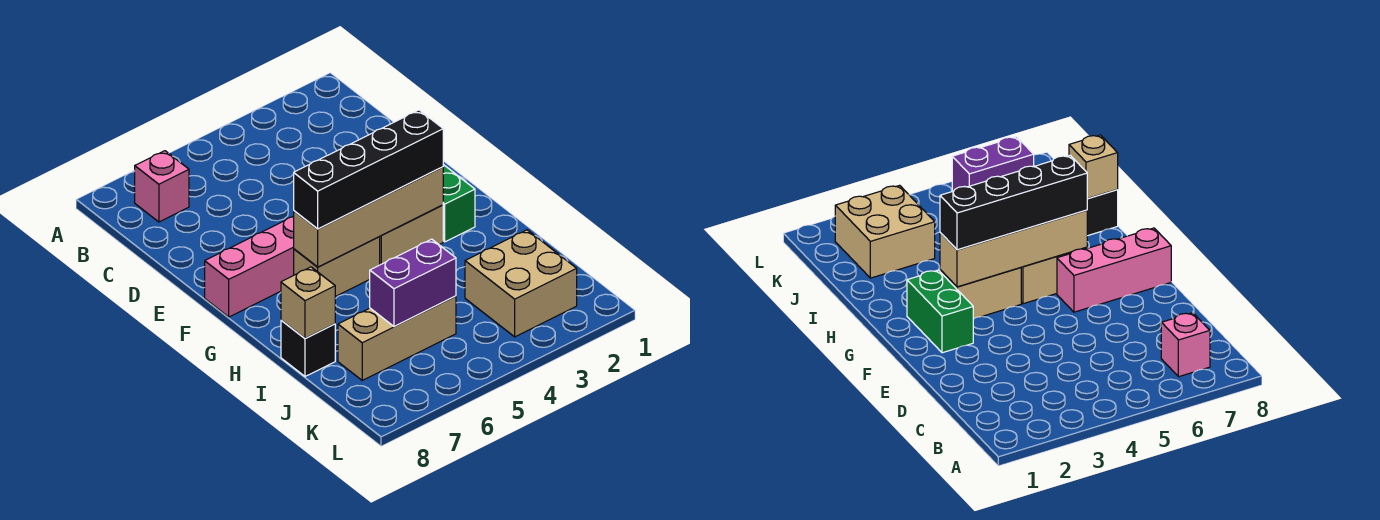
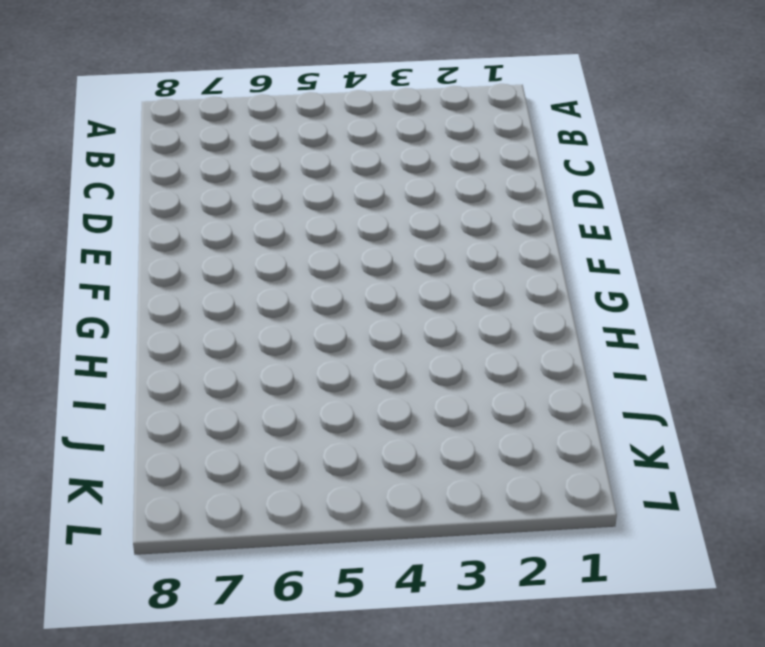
none -> pink 1x1 brick [135,151,189,222]
none -> green 1x2 brick [443,165,475,242]
none -> pink 1x3 brick [205,217,294,317]

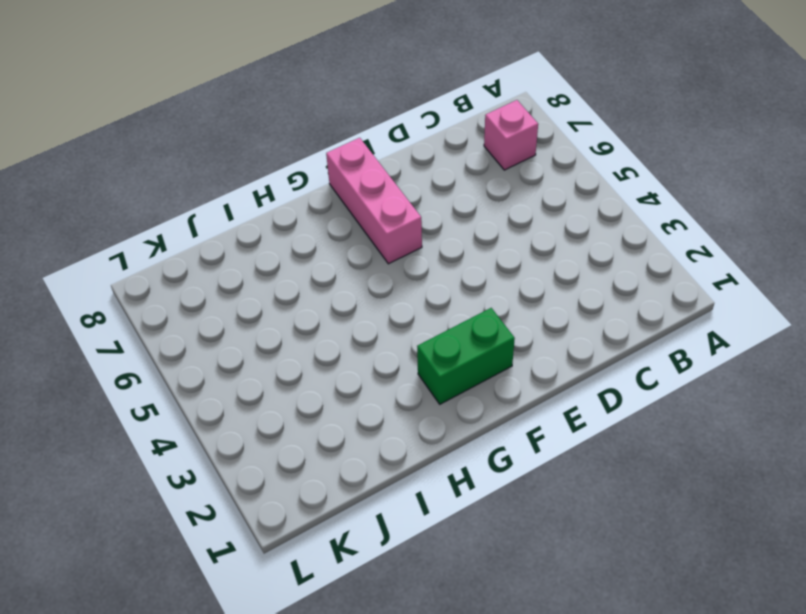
none -> tan 1x2 brick [380,205,443,265]
none -> tan 1x2 brick [294,237,380,297]
none -> black 1x1 brick [281,320,335,376]

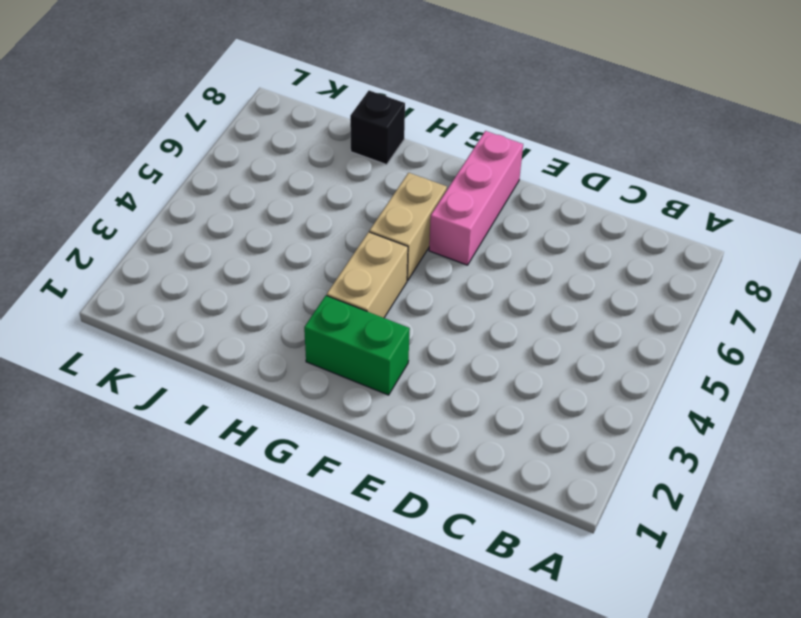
none -> pink 1x1 brick [135,151,189,222]
none -> tan 2x2 brick [465,230,577,337]
none -> tan 1x3 brick [338,296,456,380]

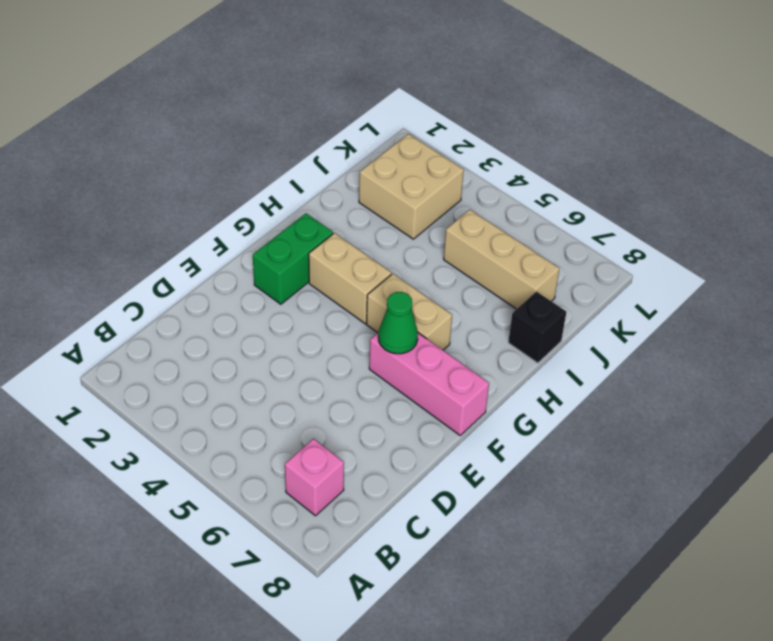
green 1x1 cone [378,292,418,354] -> none
none -> tan 1x4 brick [293,167,443,267]
none -> tan 1x1 brick [281,267,335,338]
none -> purple 1x2 brick [370,239,456,327]

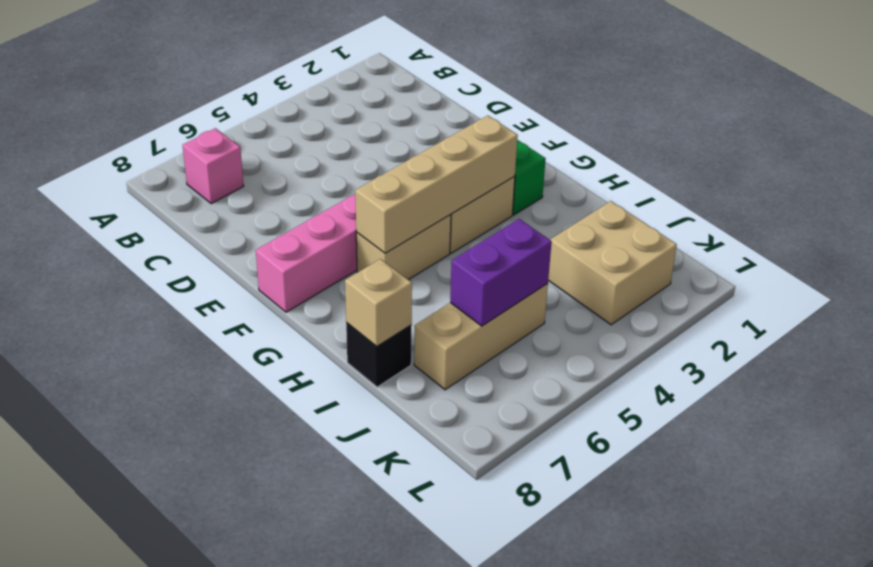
none -> black 1x4 brick [294,110,443,229]

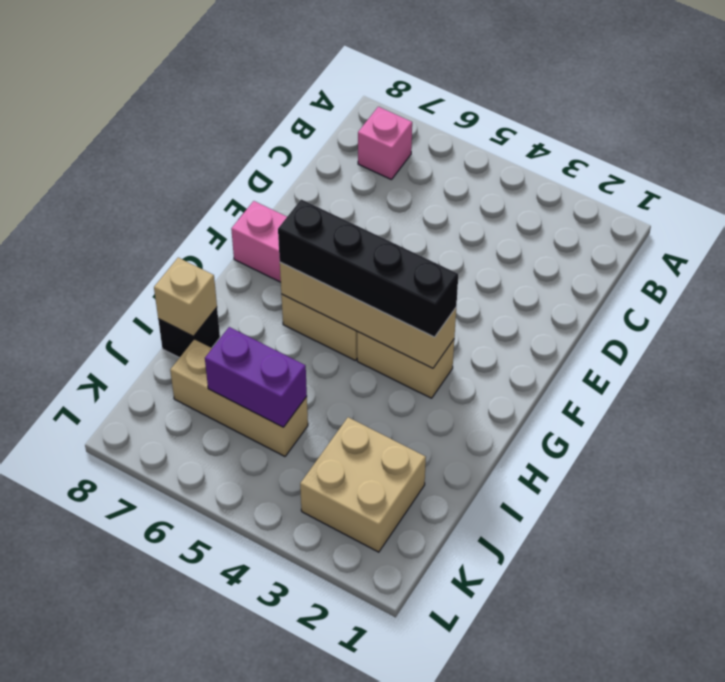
none -> green 1x2 brick [443,165,475,242]

